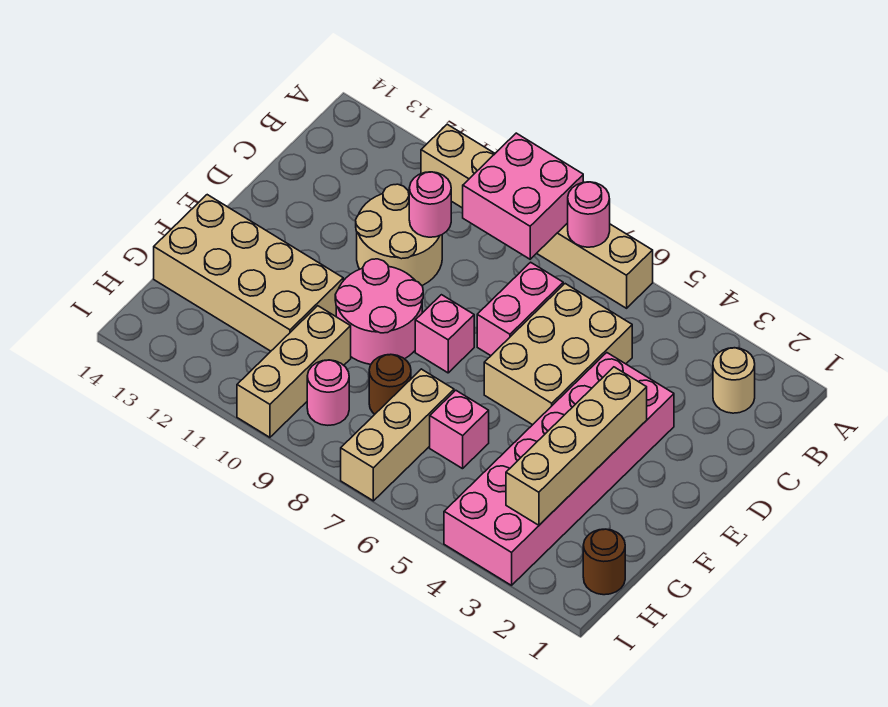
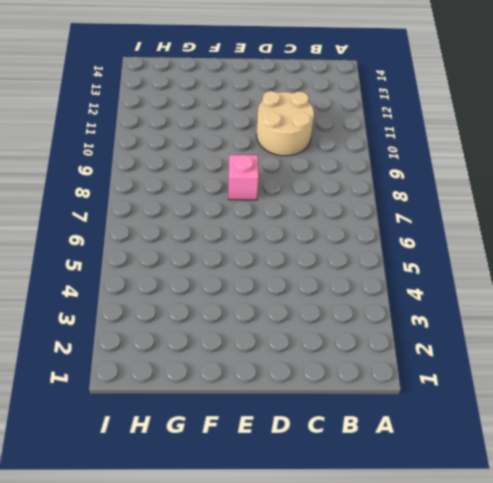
none -> tan 1x6 brick [421,124,653,308]
none -> tan 1x1 round brick [713,348,755,413]
none -> tan 2x3 brick [484,284,632,425]

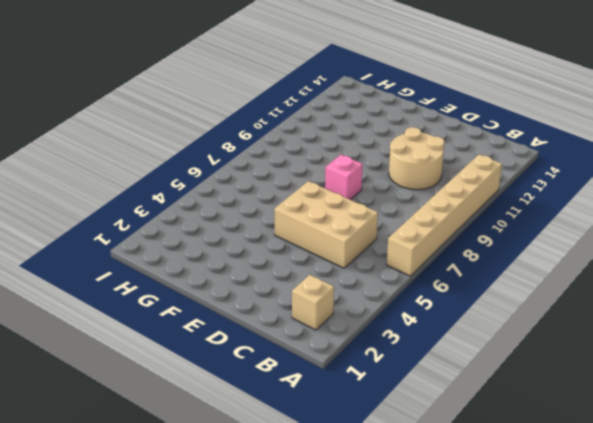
tan 1x1 brick [292,275,334,330] -> tan 1x1 round brick [713,348,755,413]
none -> pink 1x2 brick [477,262,563,356]
none -> pink 2x6 brick [444,353,674,585]
none -> pink 2x2 round brick [335,259,423,364]

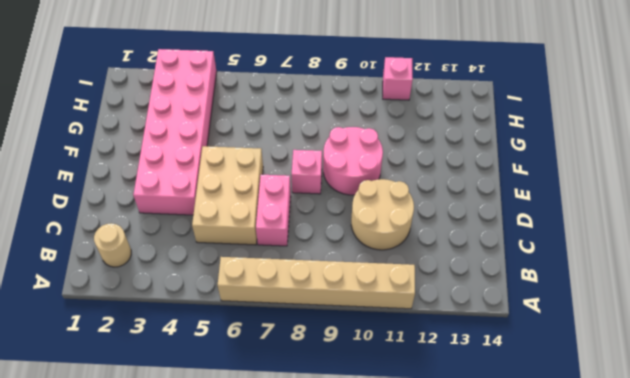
pink 1x1 brick [383,57,413,100] -> pink 1x1 brick moved to [430,390,489,469]
none -> tan 2x4 brick [154,195,343,351]
none -> tan 1x3 brick [341,369,454,501]
none -> brown 1x1 round brick [369,355,411,414]

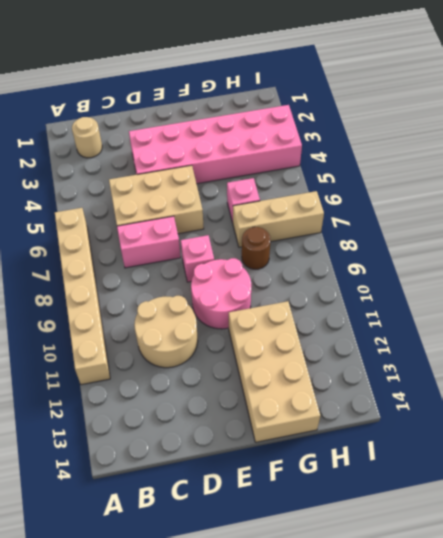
none -> tan 1x3 brick [237,306,351,437]
none -> brown 1x1 round brick [583,529,625,595]
none -> pink 1x1 round brick [307,360,349,425]

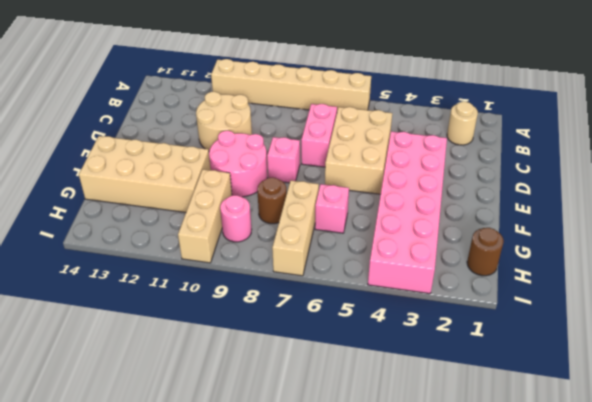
none -> pink 1x1 round brick [568,182,610,247]
none -> pink 2x2 brick [463,133,583,259]
none -> pink 1x1 round brick [409,172,451,237]

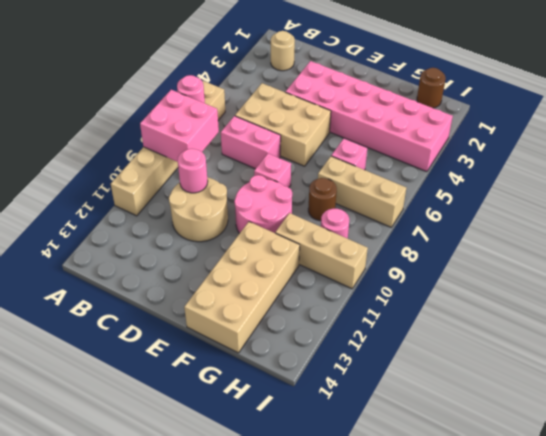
none -> tan 1x4 brick [506,367,647,525]

